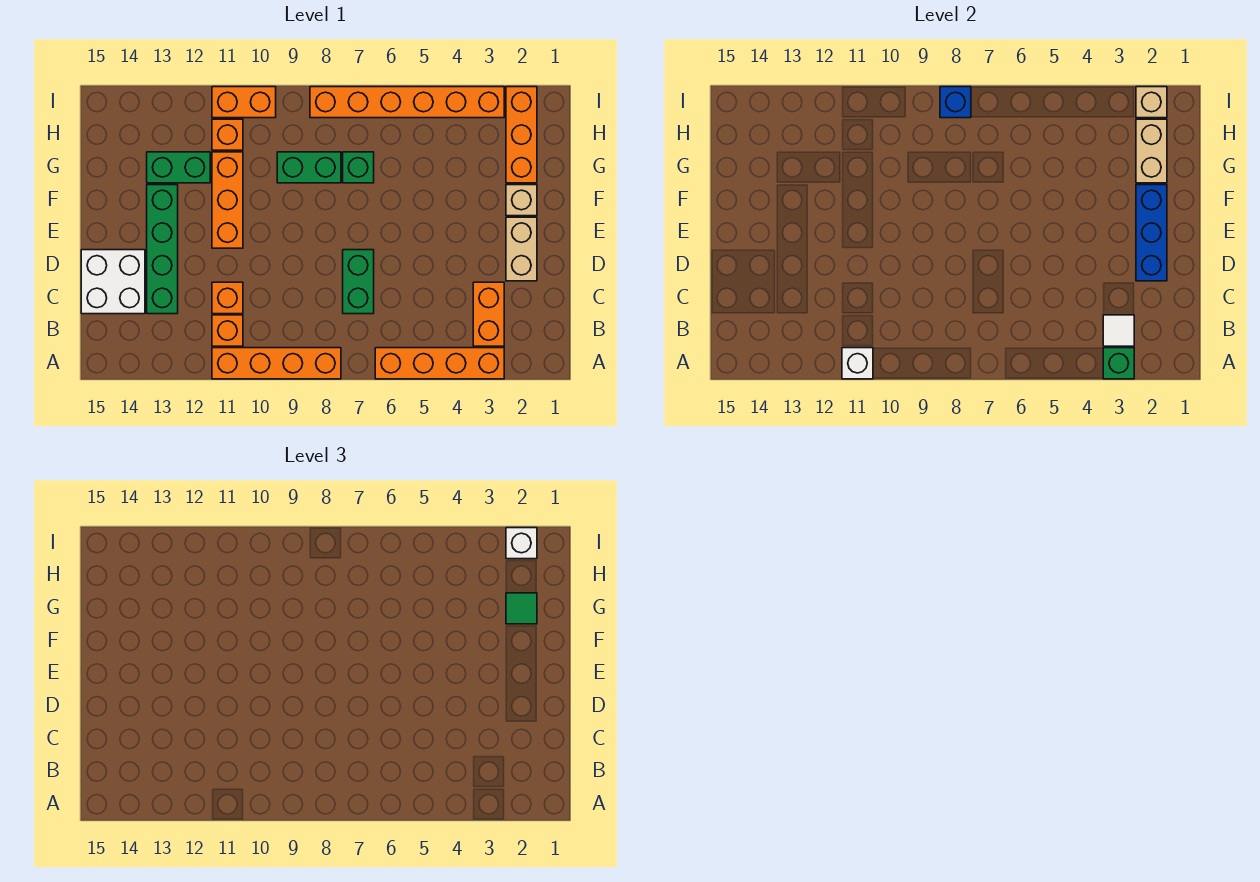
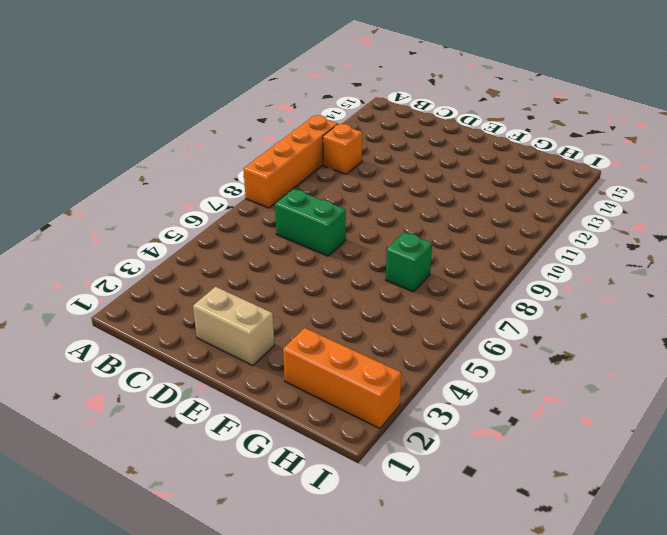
none -> orange 1x4 brick [375,348,504,379]
none -> orange 1x2 brick [473,282,504,346]
none -> orange 1x1 brick [212,282,243,314]

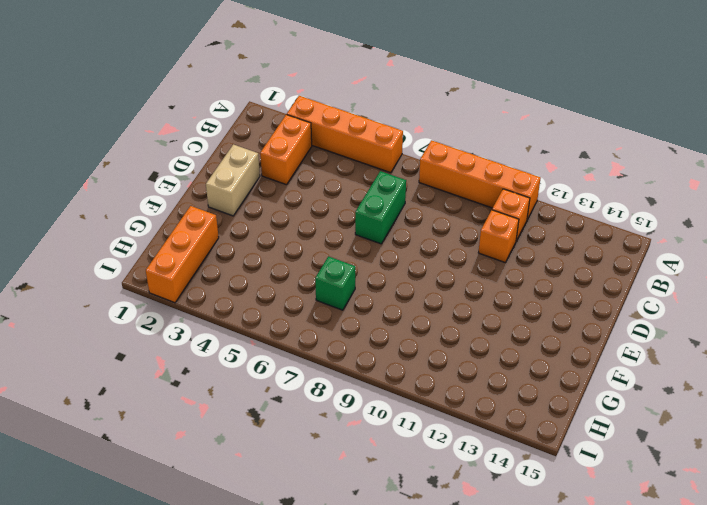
none -> green 1x4 brick [147,185,178,314]
none -> white 2x2 brick [81,250,145,314]
none -> orange 1x3 brick [212,152,243,248]

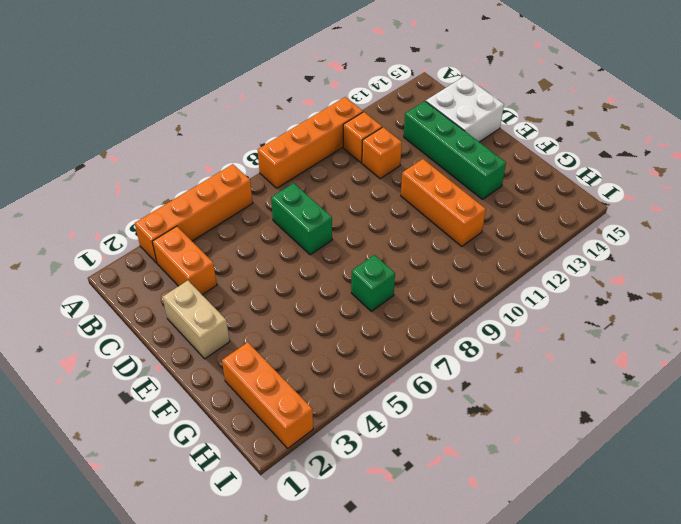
none -> tan 1x1 brick [506,185,537,216]
none -> green 1x2 brick [277,152,341,183]
none -> green 1x2 brick [147,152,210,183]

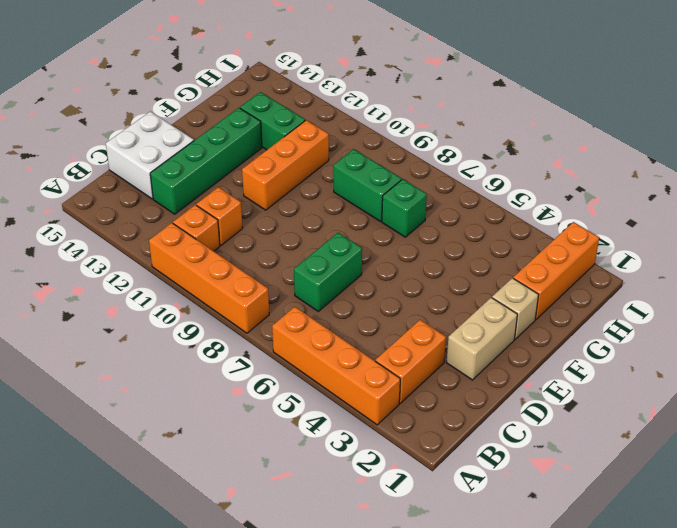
none -> orange 1x1 brick [212,119,243,150]
none -> orange 1x6 brick [310,87,504,118]
none -> orange 1x2 brick [212,87,276,118]

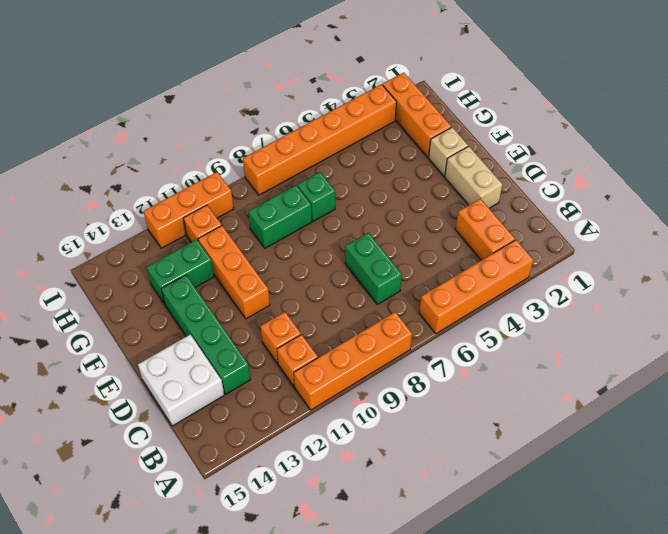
orange 1x3 brick [144,172,234,248] -> orange 1x2 brick [212,87,276,118]
none -> green 1x1 brick [1103,348,1134,379]
none -> white 1x1 brick [842,348,873,379]
none -> white 1x1 tile [1103,315,1134,346]

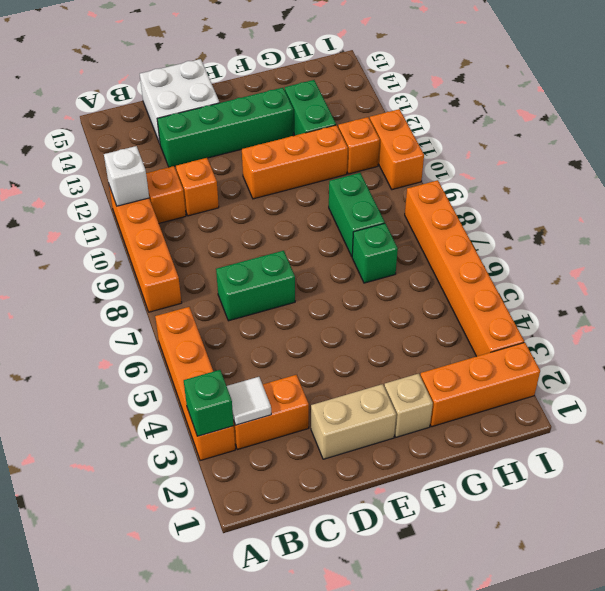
none -> blue 1x3 brick [1136,185,1167,281]
none -> tan 1x2 brick [1136,119,1167,183]
none -> tan 1x1 brick [1136,87,1167,118]

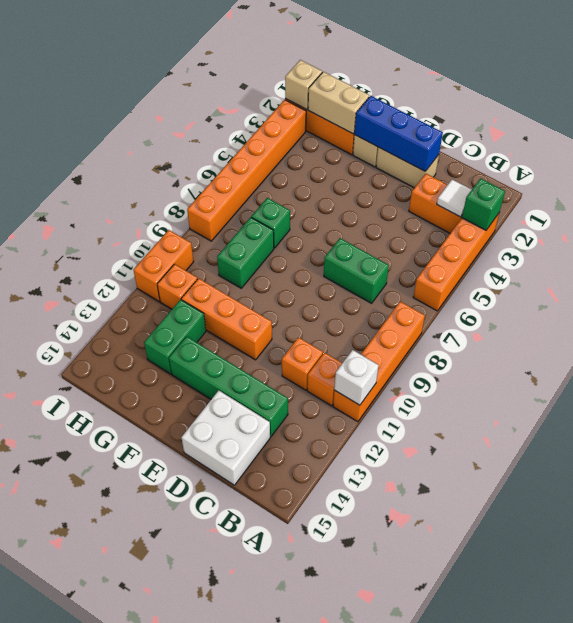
none -> blue 1x1 brick [940,87,971,118]
none -> green 1x1 tile [506,593,537,624]
none -> white 1x1 brick [506,528,537,559]

